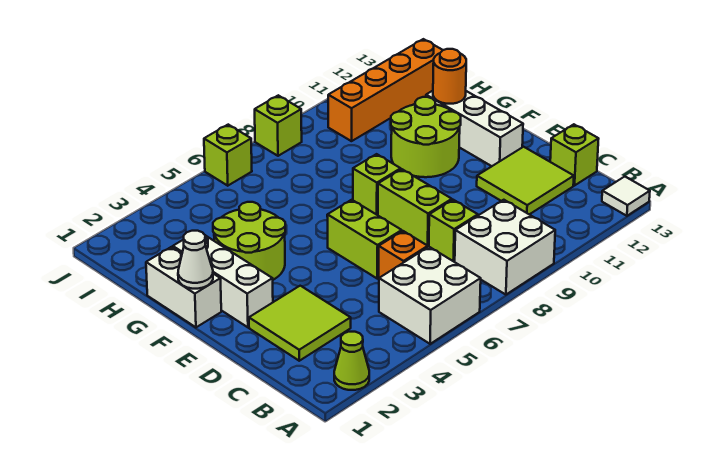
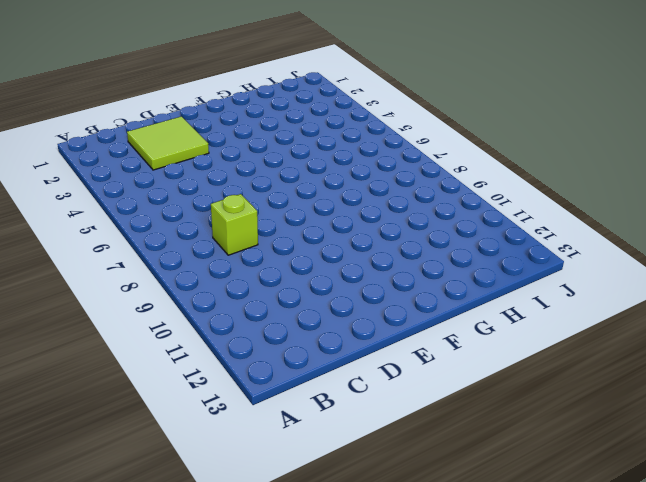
none -> lime 1x1 cone [334,332,369,390]
none -> white 2x2 brick [379,247,481,344]
none -> white 2x2 brick [455,200,555,295]

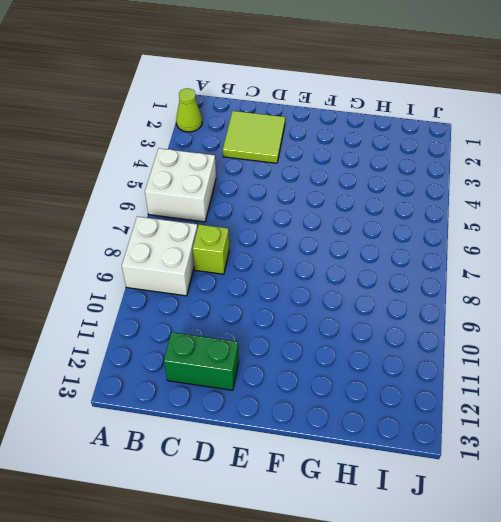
green 1x2 brick [164,332,239,390] -> lime 2x2 tile [477,147,574,214]
none -> white 1x1 tile [602,177,650,216]
none -> orange 1x1 brick [379,231,428,278]
none -> lime 1x1 brick [550,124,598,186]

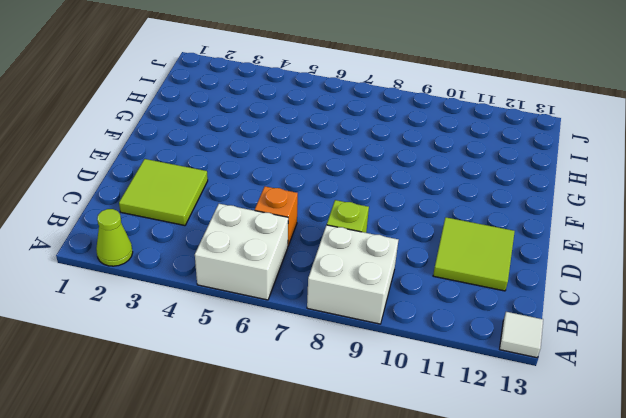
none -> lime 1x1 brick [550,124,598,186]
none -> lime 1x2 brick [327,200,402,278]
none -> lime 1x2 brick [378,169,452,247]

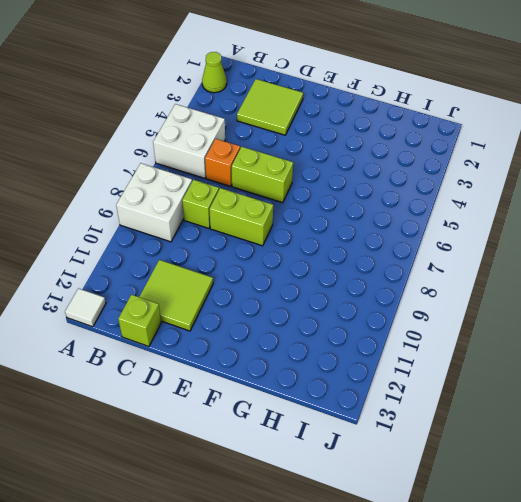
none -> white 1x3 brick [173,236,273,327]
none -> white 1x3 brick [426,91,523,166]
none -> white 1x2 brick [146,247,221,327]

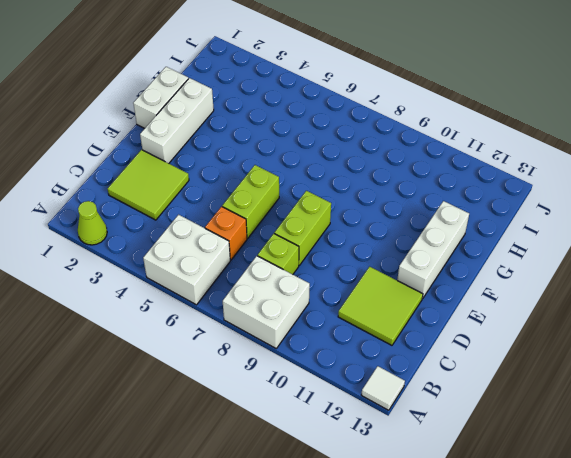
none -> lime 1x1 brick [550,124,598,186]
none -> lime 2x2 round brick [213,202,285,280]
none -> lime 1x1 brick [353,154,401,215]

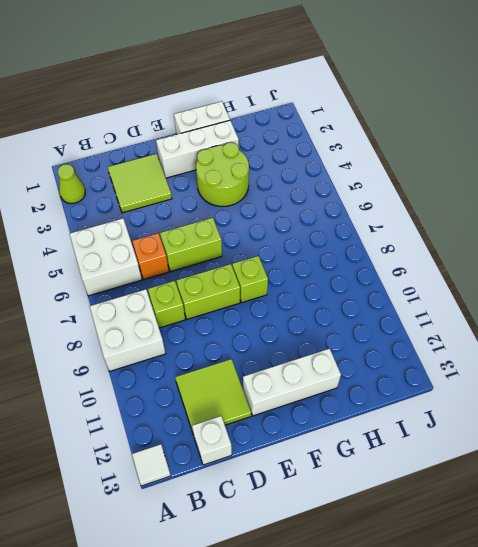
white 1x1 brick [192,416,232,465] -> lime 1x1 brick [550,124,598,186]
none -> lime 2x2 round brick [391,97,461,177]
none -> orange 1x4 brick [328,39,443,141]
none -> lime 1x1 brick [204,125,252,186]

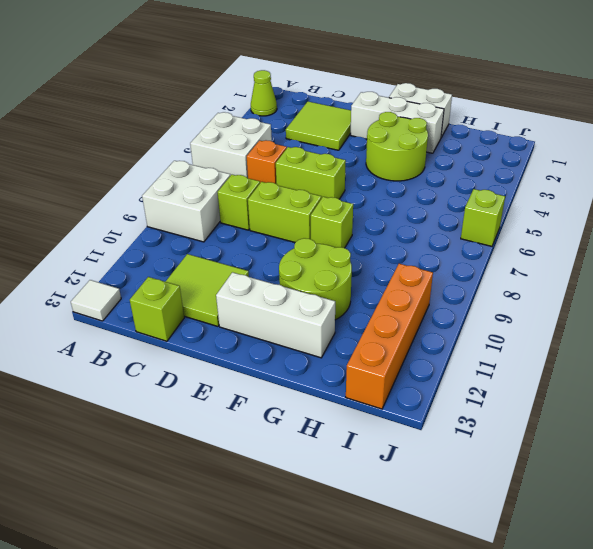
none -> lime 1x1 brick [255,95,302,156]
none -> white 1x1 cone [178,231,213,289]
none -> orange 1x1 round brick [433,49,466,104]

